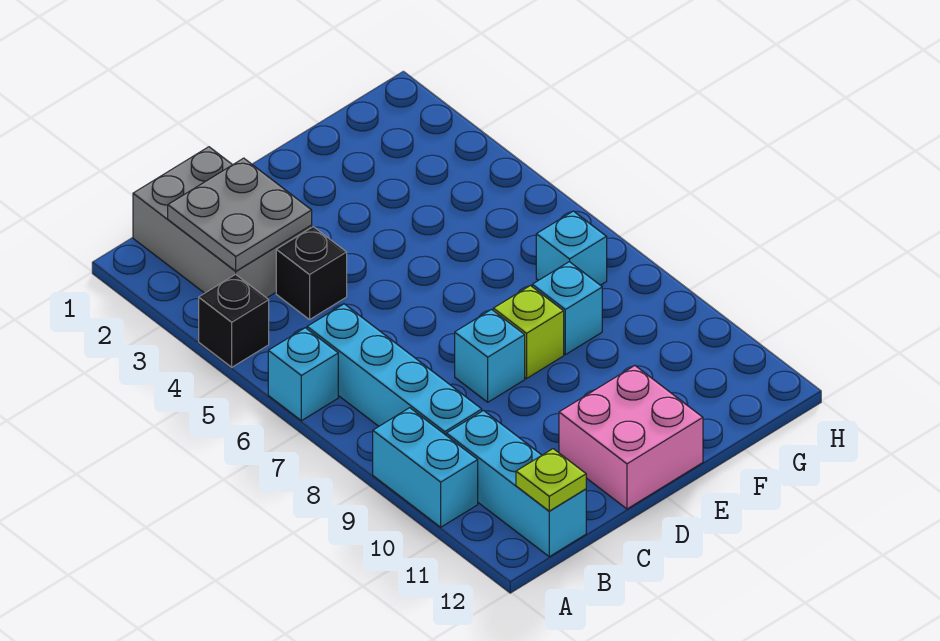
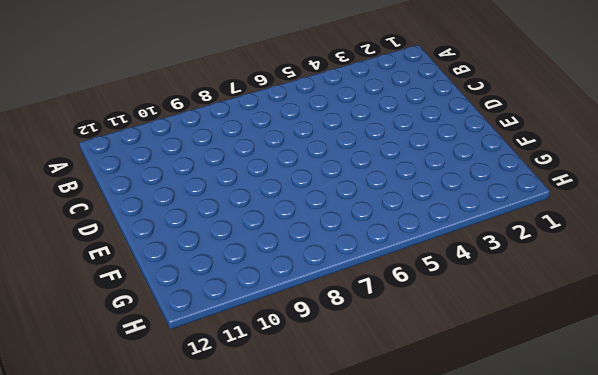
none -> black 1x1 brick [199,274,269,367]
none -> cyan 1x1 brick [268,328,338,421]
none -> cyan 1x2 brick [373,408,478,527]

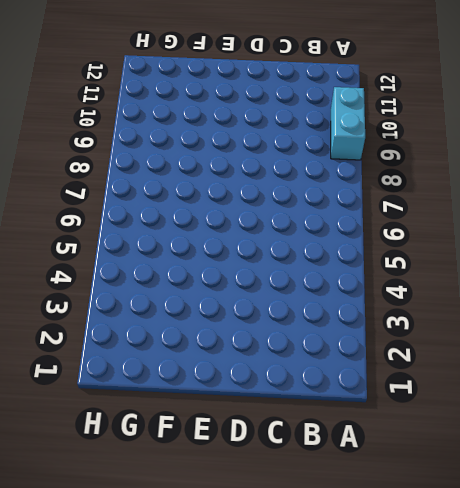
none -> black 1x1 brick [199,274,269,367]
none -> cyan 1x1 brick [268,328,338,421]
none -> grey 2x3 brick [133,147,312,298]

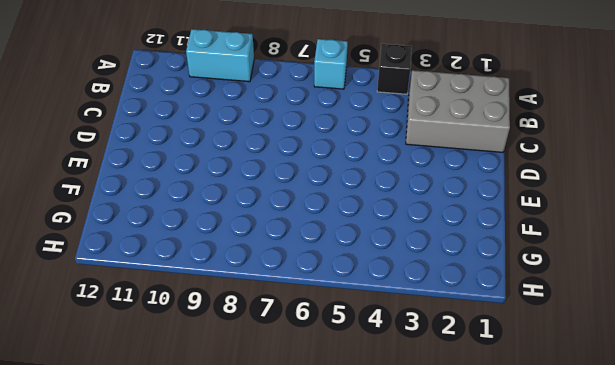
none -> cyan 1x4 brick [307,304,482,435]
none -> cyan 1x3 brick [446,411,586,557]
none -> black 1x1 brick [276,227,347,320]

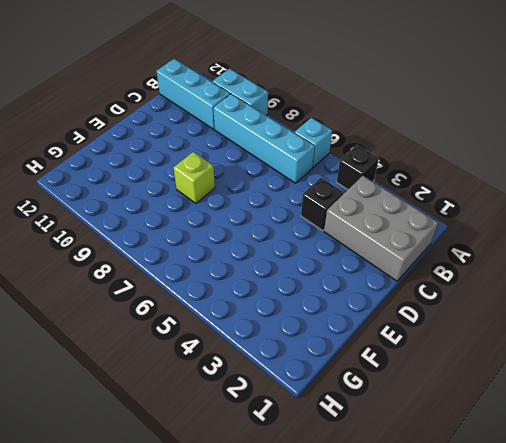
none -> cyan 1x1 brick [455,310,525,402]
none -> pink 2x2 brick [559,366,703,509]
none -> cyan 1x1 brick [532,262,602,355]

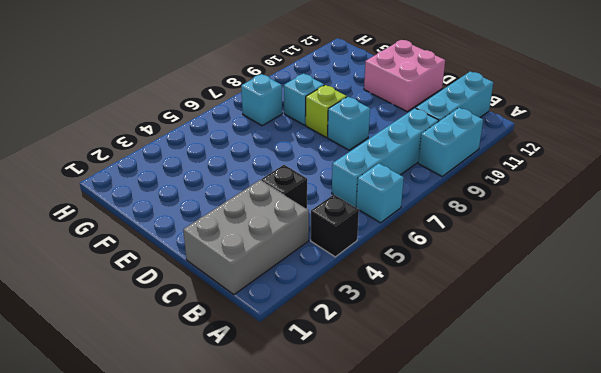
none -> grey 2x2 plate [168,158,312,271]
none -> lime 1x1 plate [516,449,586,511]

